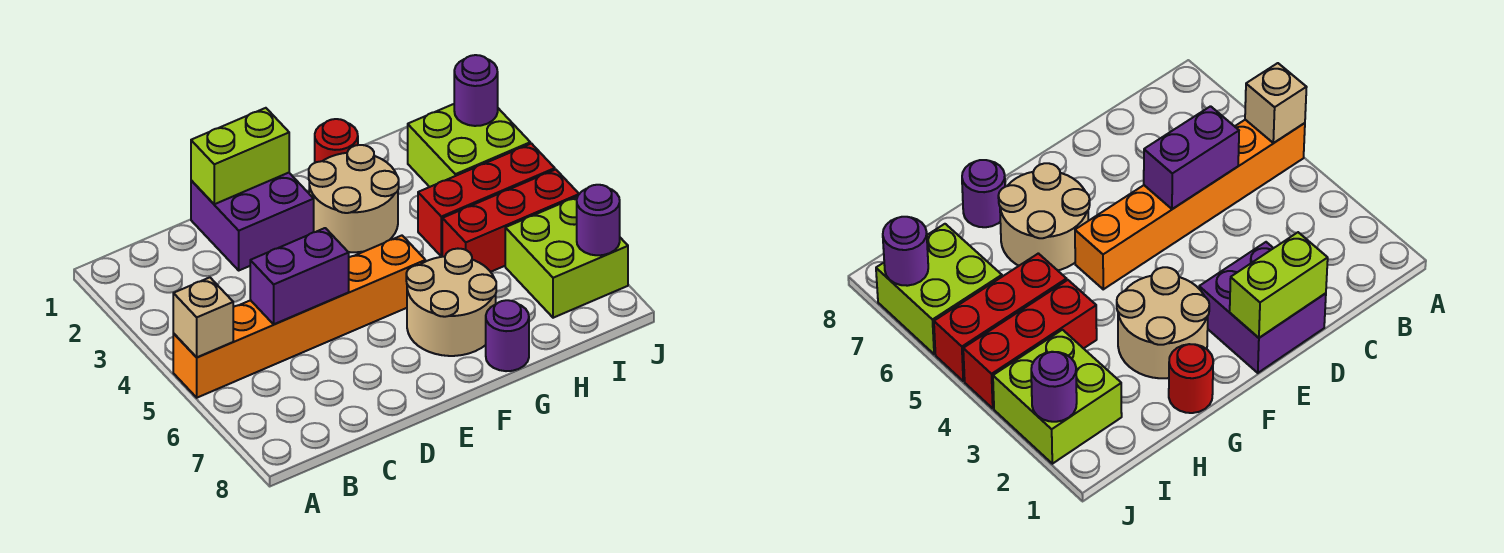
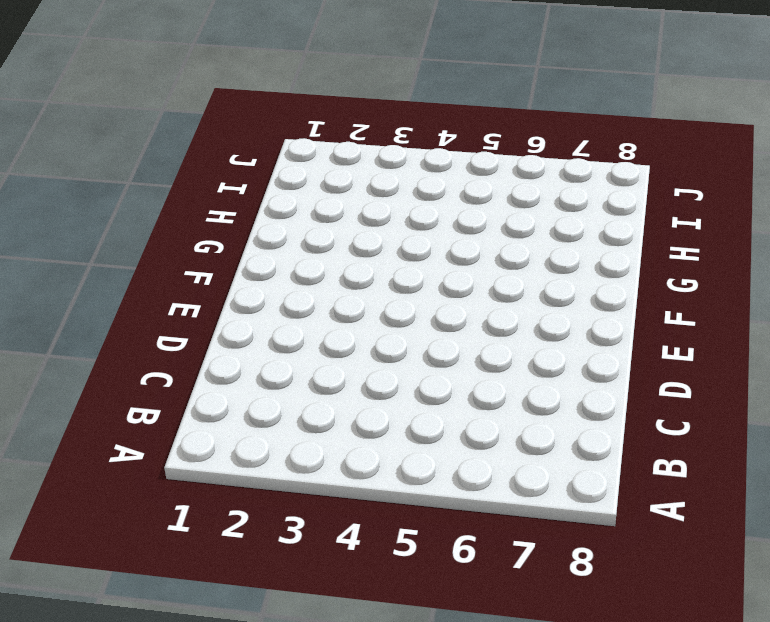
none -> orange 1x6 brick [173,236,425,398]
none -> purple 2x2 brick [191,173,314,270]
none -> tan 2x2 round brick [309,145,399,252]

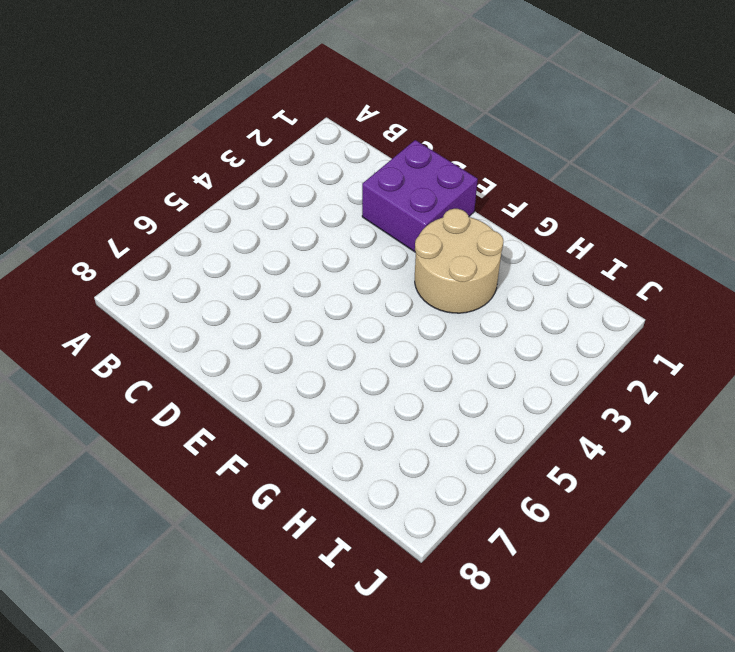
none -> orange 1x6 brick [173,236,425,398]
none -> tan 2x2 round brick [406,249,496,356]
none -> red 1x1 round brick [315,119,358,163]

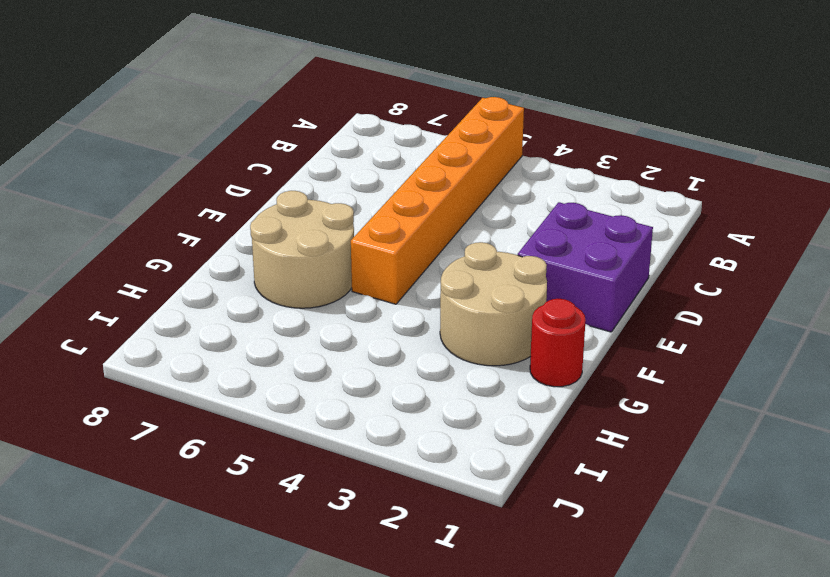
none -> purple 1x1 round brick [486,300,529,371]
none -> red 1x3 brick [418,144,555,257]
none -> red 1x3 brick [442,170,579,272]

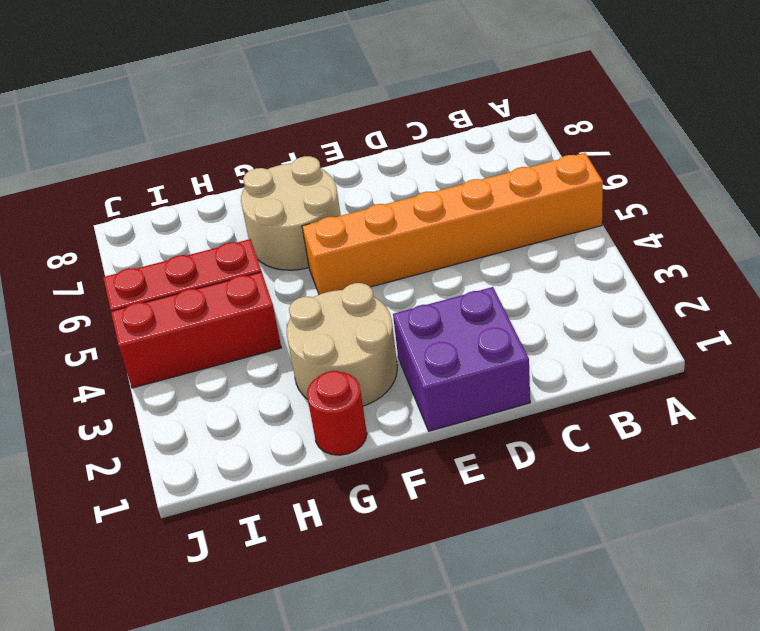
none -> purple 1x1 round brick [486,300,529,371]
none -> lime 2x2 brick [408,104,530,187]
none -> lime 2x2 brick [505,196,628,318]

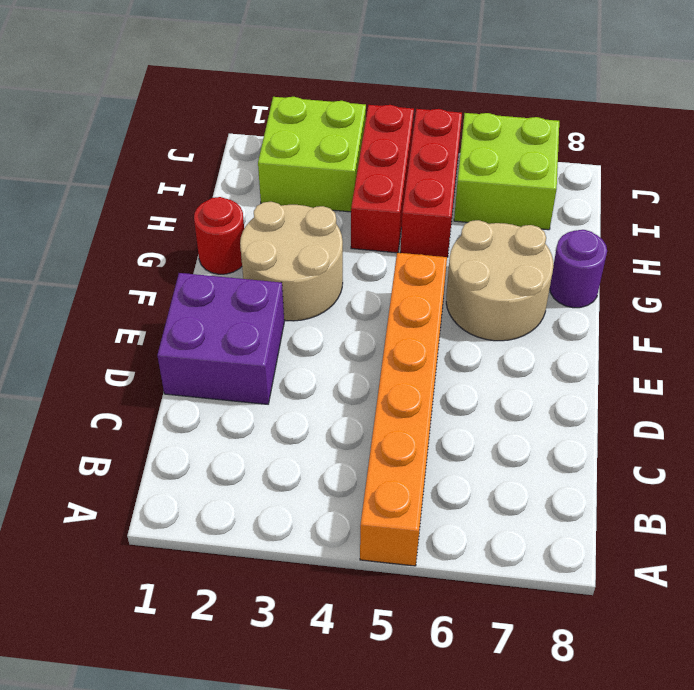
none -> tan 1x1 brick [173,277,233,357]
none -> purple 1x2 brick [250,228,349,324]
none -> lime 1x2 brick [191,108,289,204]

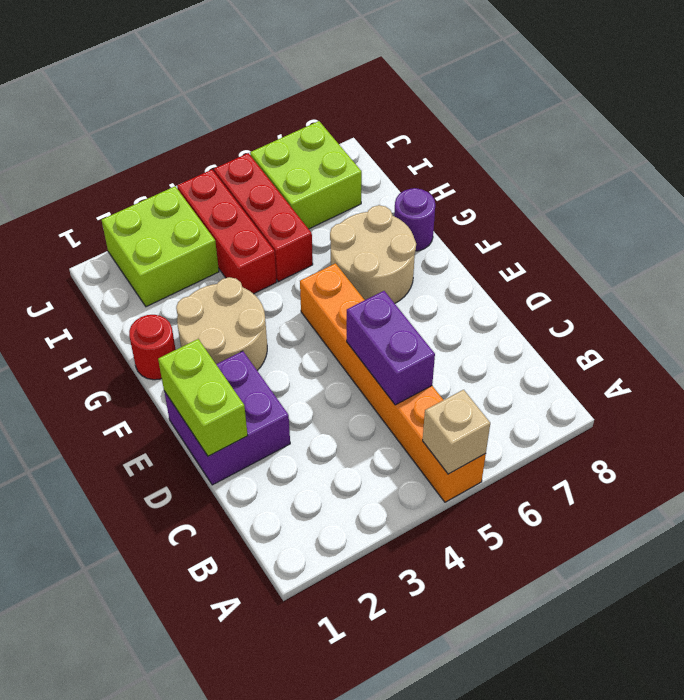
none -> purple 1x1 round brick [454,55,498,126]
none -> purple 1x1 round brick [577,185,620,255]

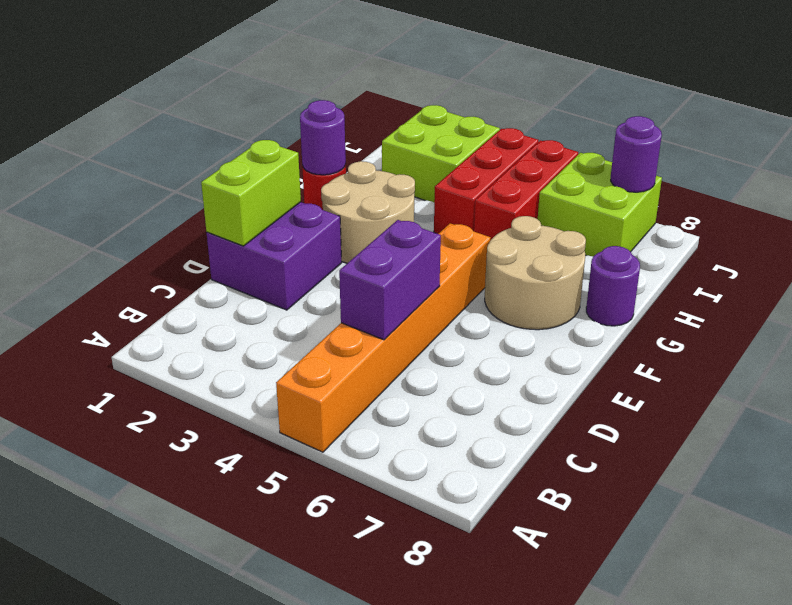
purple 1x1 round brick [300,100,346,175] -> purple 1x1 round brick moved to [454,55,498,126]
none -> tan 1x1 brick [173,277,233,357]

